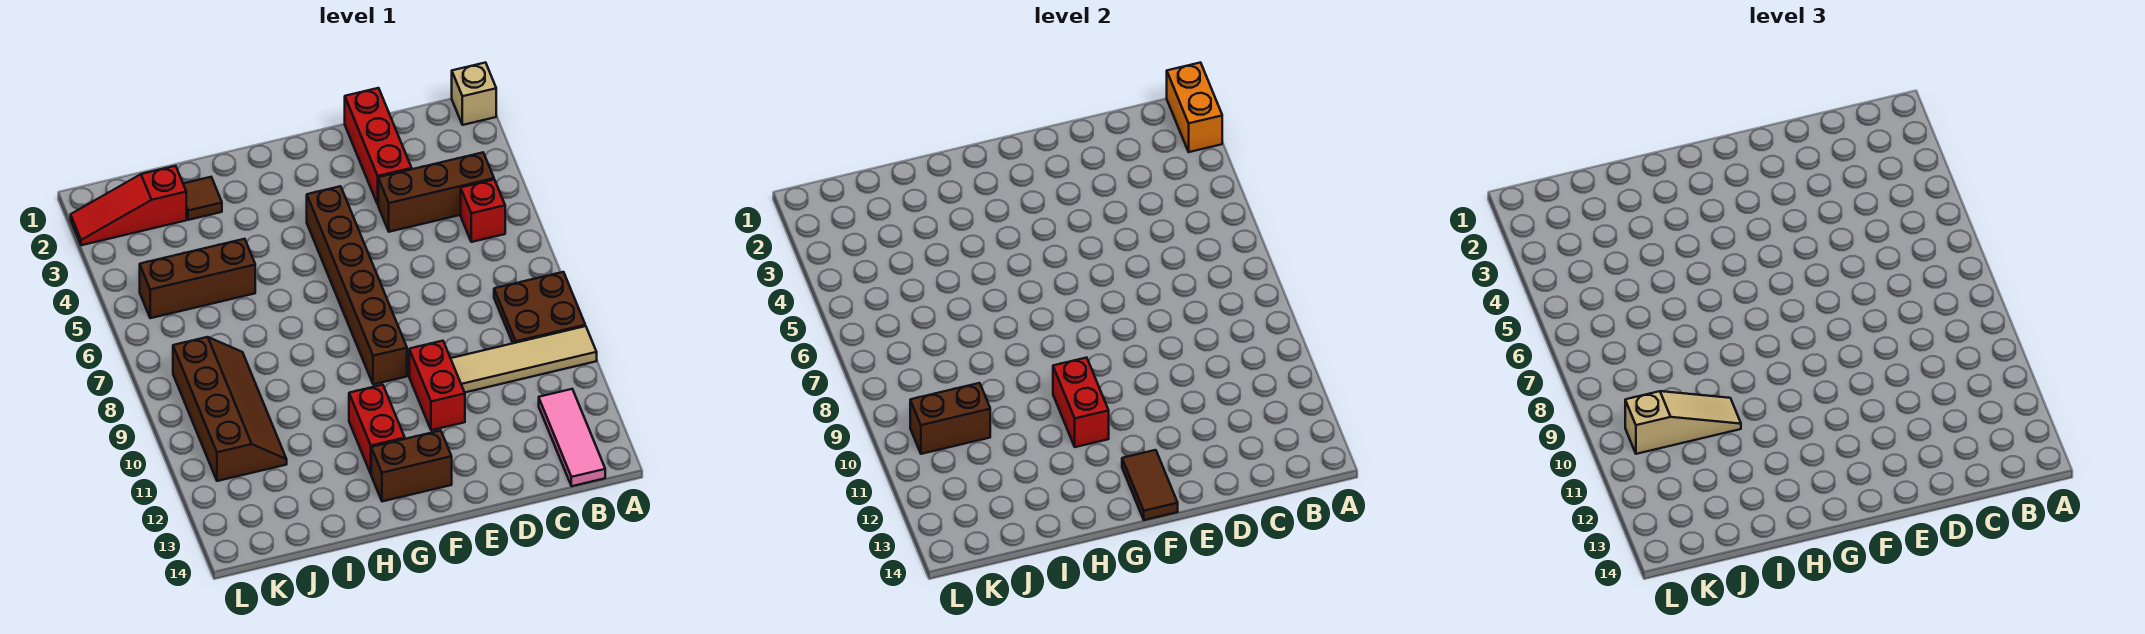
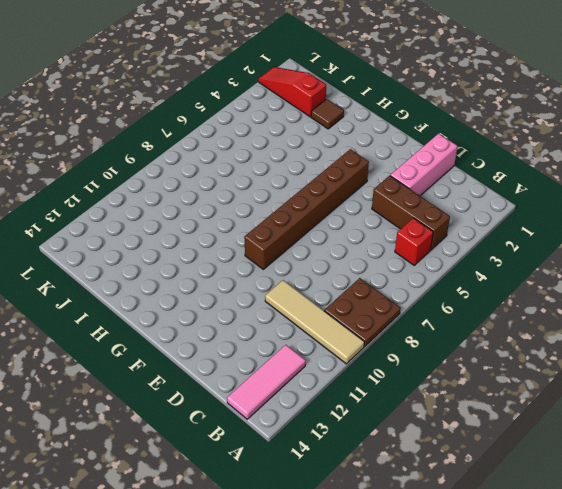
pink 1x3 brick [390,134,457,196] -> red 1x3 brick [345,88,412,204]
none -> tan 1x1 brick [452,63,496,125]
none -> red 1x2 brick [409,341,465,430]
none -> brown 1x2 brick [371,431,452,501]

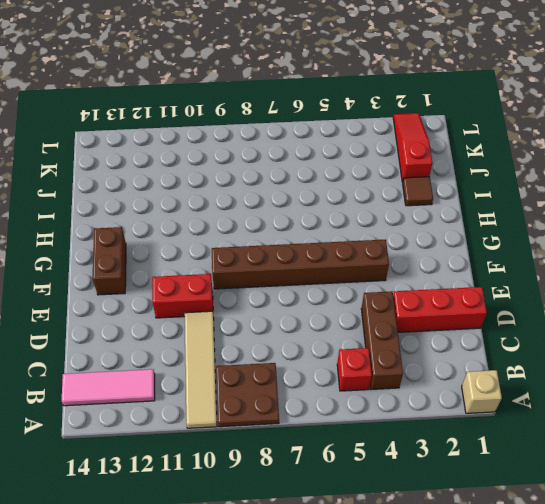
none -> red 1x2 brick [349,385,405,473]
none -> brown 1x3 brick [140,239,255,318]
none -> brown 2x4 slope [173,337,287,481]

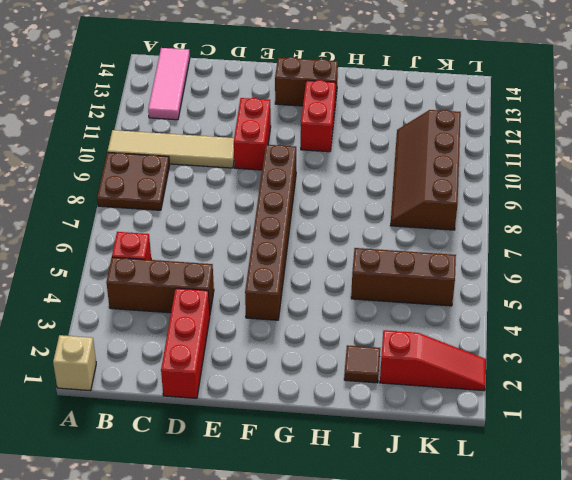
none -> orange 1x2 brick [1167,63,1222,152]
none -> brown 1x2 tile [1122,450,1178,520]
none -> red 1x2 brick [1053,358,1109,447]

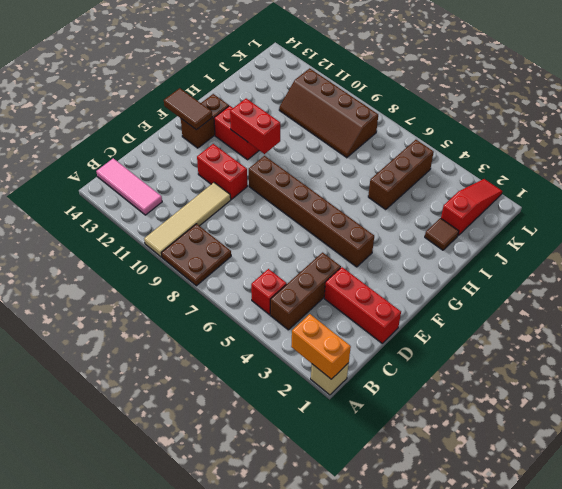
none -> brown 1x2 brick [910,383,990,454]
none -> tan 1x3 slope [1625,391,1741,454]

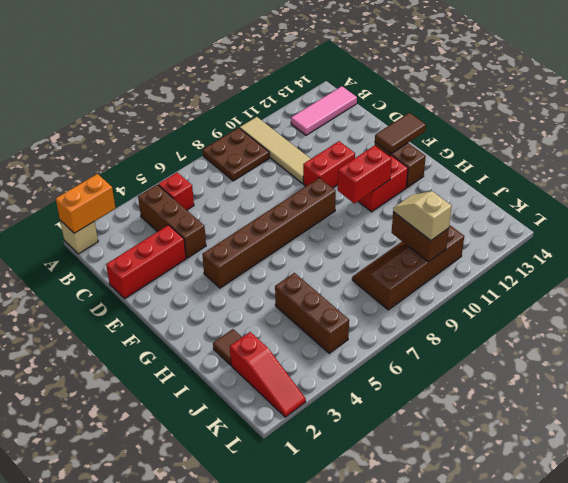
tan 1x2 slope [393,191,452,240] -> tan 1x3 slope [1625,391,1741,454]

